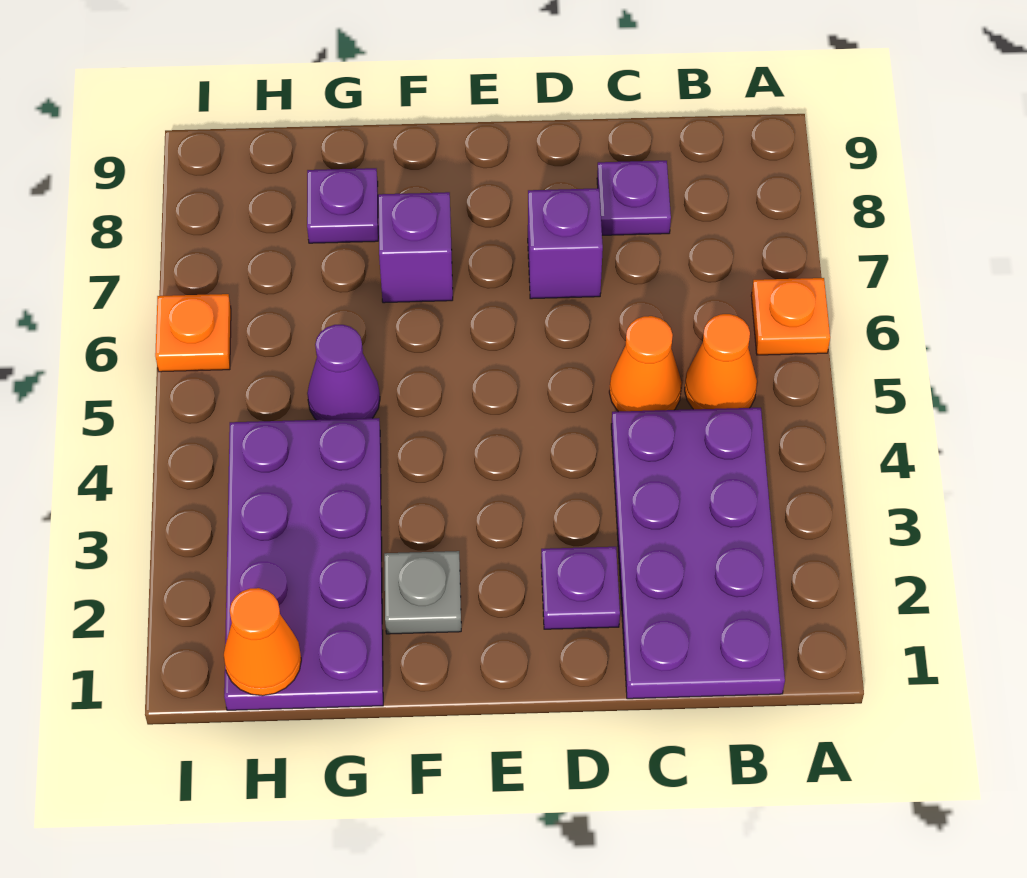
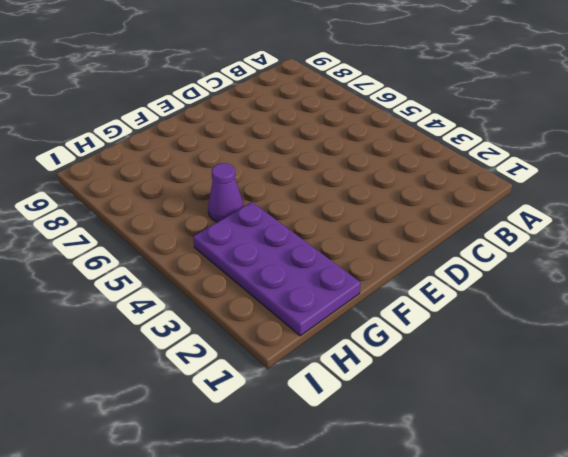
none -> orange 1x1 plate [751,278,830,355]
none -> purple 2x4 plate [611,408,785,699]
none -> orange 1x1 cone [685,314,757,409]

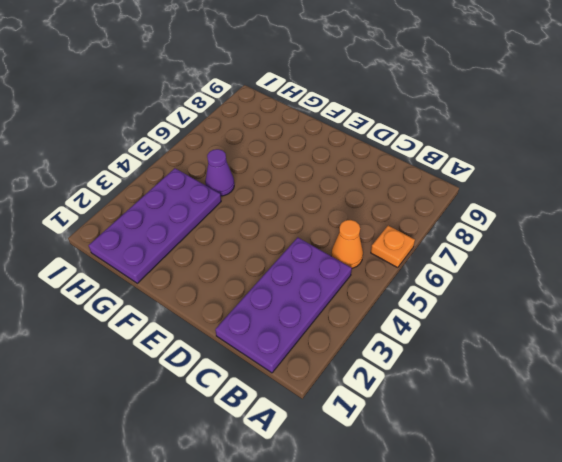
none -> orange 1x1 cone [609,316,682,412]
none -> purple 1x1 plate [597,161,671,235]
none -> purple 1x1 plate [541,547,620,629]

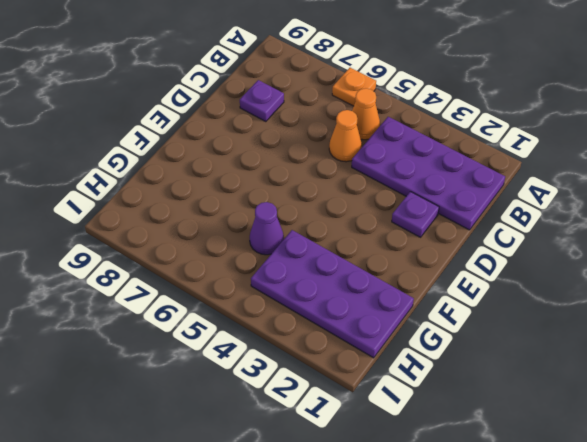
none -> purple 1x1 brick [528,188,603,299]
none -> grey 1x1 plate [384,551,461,634]
none -> purple 1x1 brick [378,192,453,303]

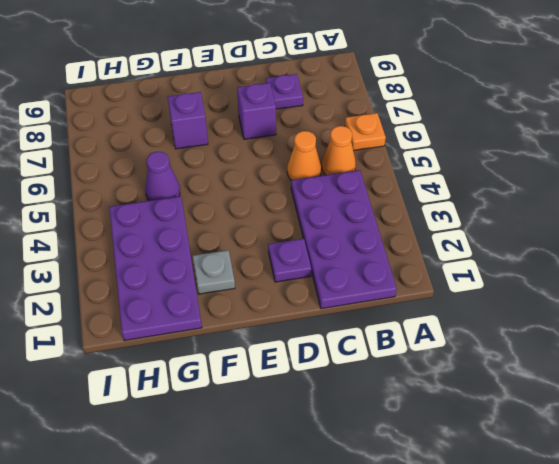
none -> purple 1x1 plate [307,168,378,243]
none -> orange 1x1 plate [155,294,231,372]
none -> orange 1x1 cone [224,588,301,696]

